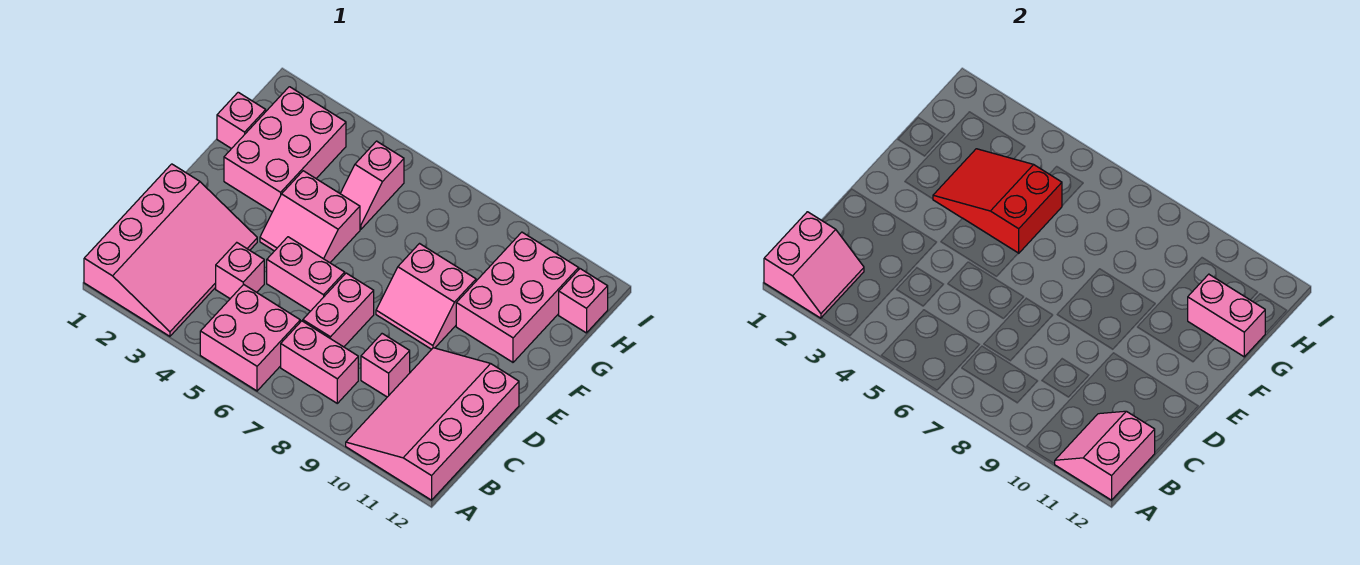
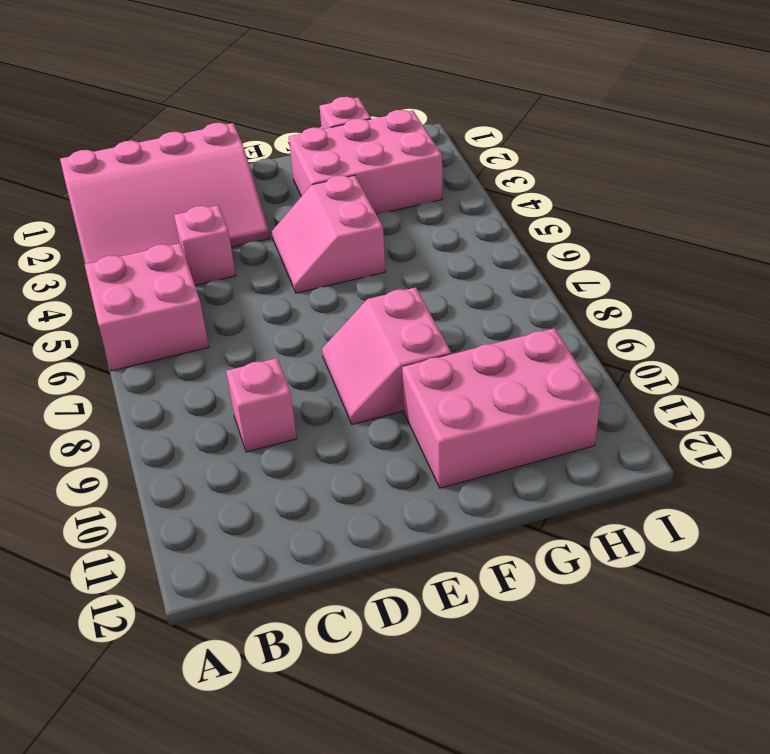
none -> pink 3x4 slope [346,348,519,500]
none -> pink 1x2 brick [281,321,358,403]
none -> pink 1x2 brick [303,273,374,347]

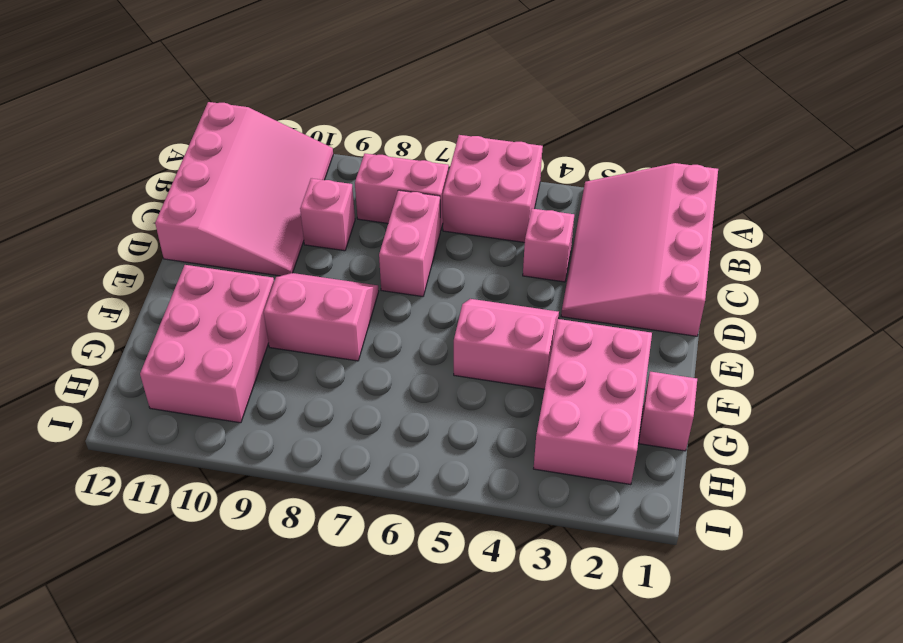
none -> pink 1x2 brick [267,237,345,311]
none -> pink 1x2 slope [340,141,404,229]
none -> pink 1x1 brick [559,269,608,333]

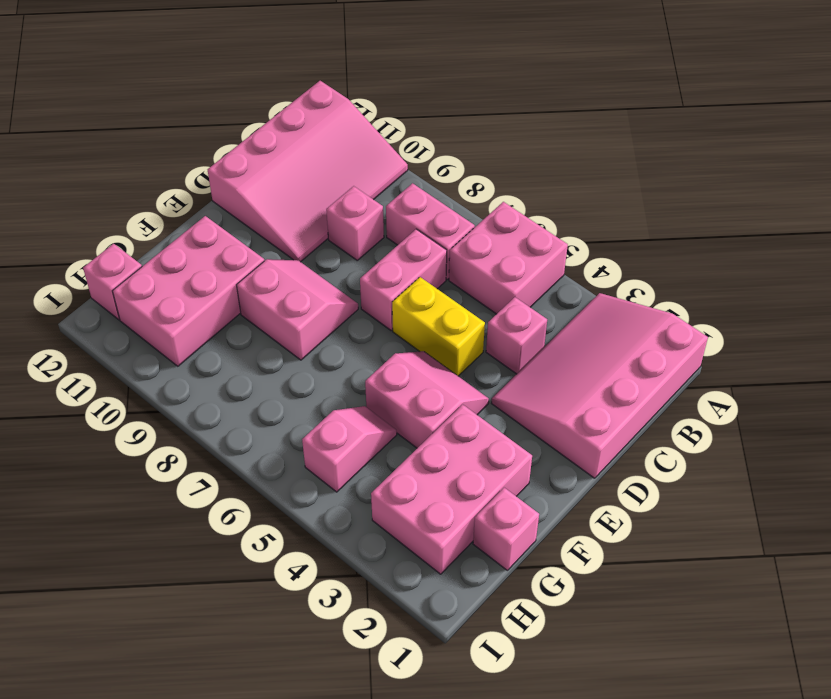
yellow 1x2 brick [392,277,485,376] -> pink 1x2 brick [267,237,345,311]
none -> pink 2x2 slope [764,212,864,318]
none -> pink 2x2 slope [1055,411,1155,500]
none -> red 2x3 slope [933,149,1062,253]

